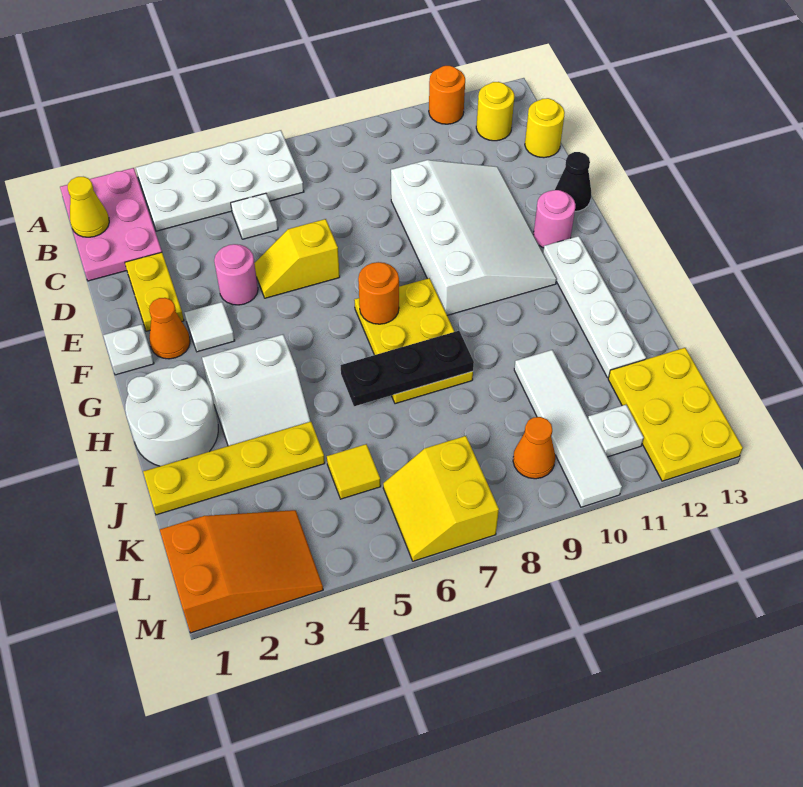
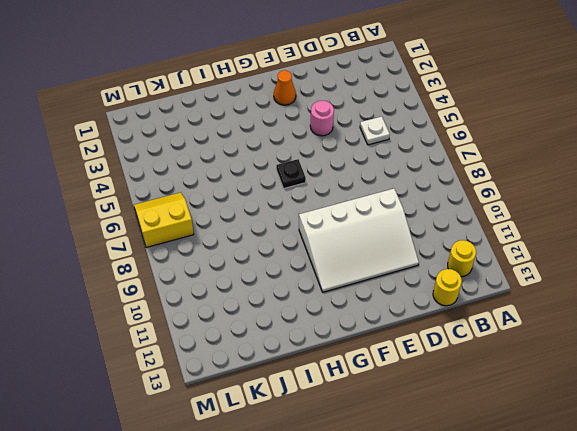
black 1x1 plate [276,159,306,188] -> none
none -> pink 2x3 plate [60,168,162,281]
none -> white 2x4 plate [136,130,304,231]
none -> orange 1x1 round brick [429,66,465,124]
none -> yellow 1x2 plate [125,252,184,331]

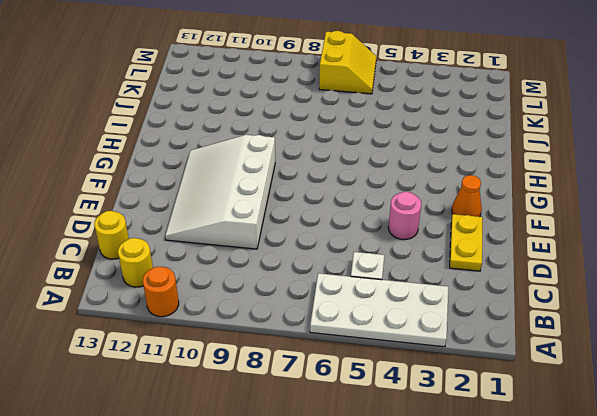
none -> pink 2x3 plate [60,168,162,281]
none -> yellow 1x2 slope [254,219,340,298]
none -> black 1x1 cone [555,152,591,211]
none -> white 1x1 plate [103,324,154,375]

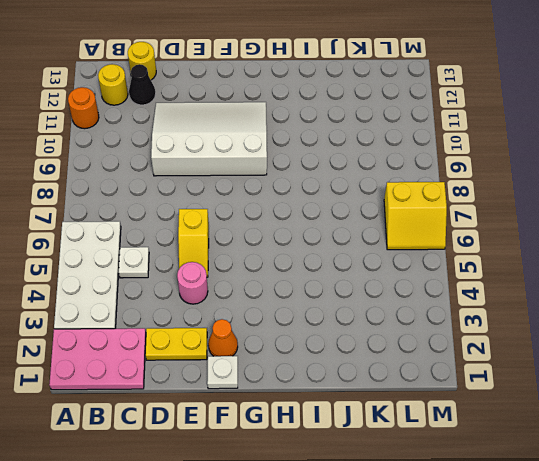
black 1x1 cone [129,64,156,105] -> black 1x1 cone moved to [555,152,591,211]
none -> white 1x1 tile [185,302,235,352]
none -> pink 1x1 round brick [533,190,576,248]
none -> yellow 2x3 plate [354,278,473,404]
none -> white 1x4 plate [543,236,646,377]

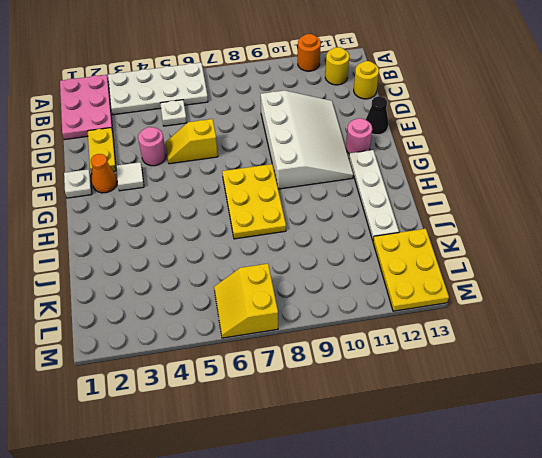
none -> white 2x2 round brick [125,364,218,466]
none -> white 2x2 slope [202,335,310,446]
none -> yellow 1x4 plate [143,421,325,515]
none -> white 1x4 tile [514,350,622,507]

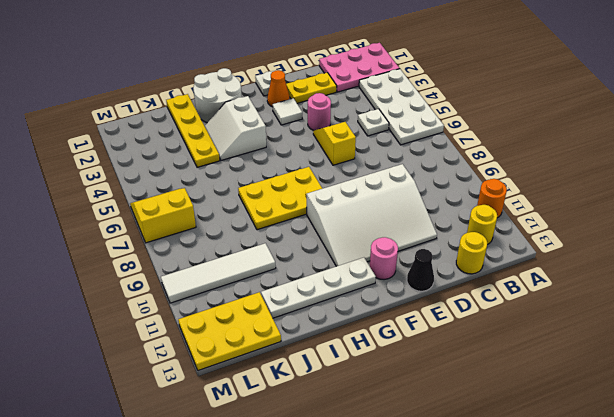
none -> yellow 1x1 tile [327,444,381,499]
none -> orange 2x3 slope [160,510,323,633]
none -> orange 1x1 cone [513,417,555,479]
none -> white 1x1 plate [588,405,644,457]

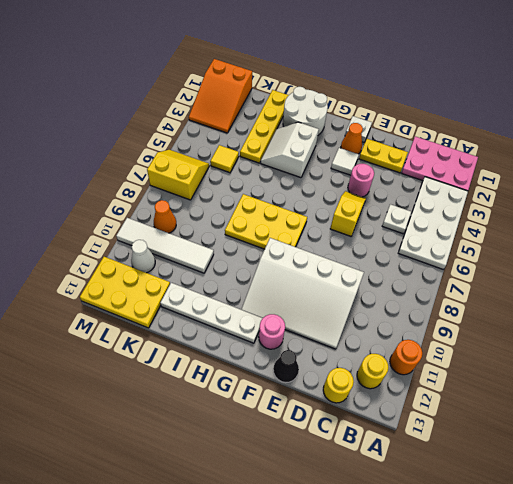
white 1x1 cone [131,240,155,273] -> white 1x1 plate [588,405,644,457]
none -> yellow 1x1 cone [68,177,109,237]
none -> orange 1x1 round brick [358,262,399,324]
none -> black 1x3 plate [341,331,474,406]

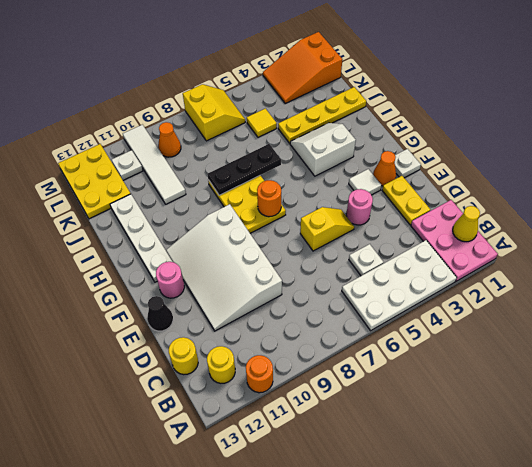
none -> white 2x2 round brick [125,364,218,466]

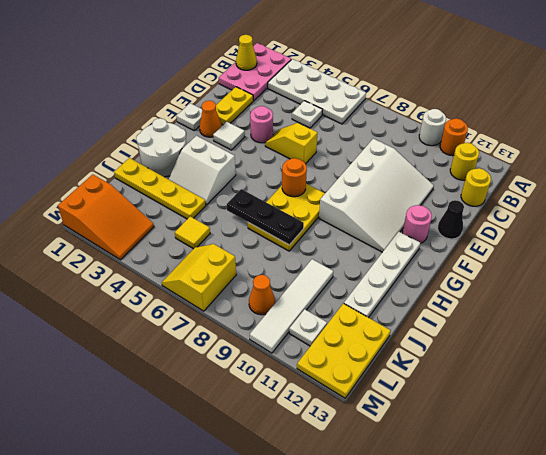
white 1x1 round brick [419,109,446,146] -> none

